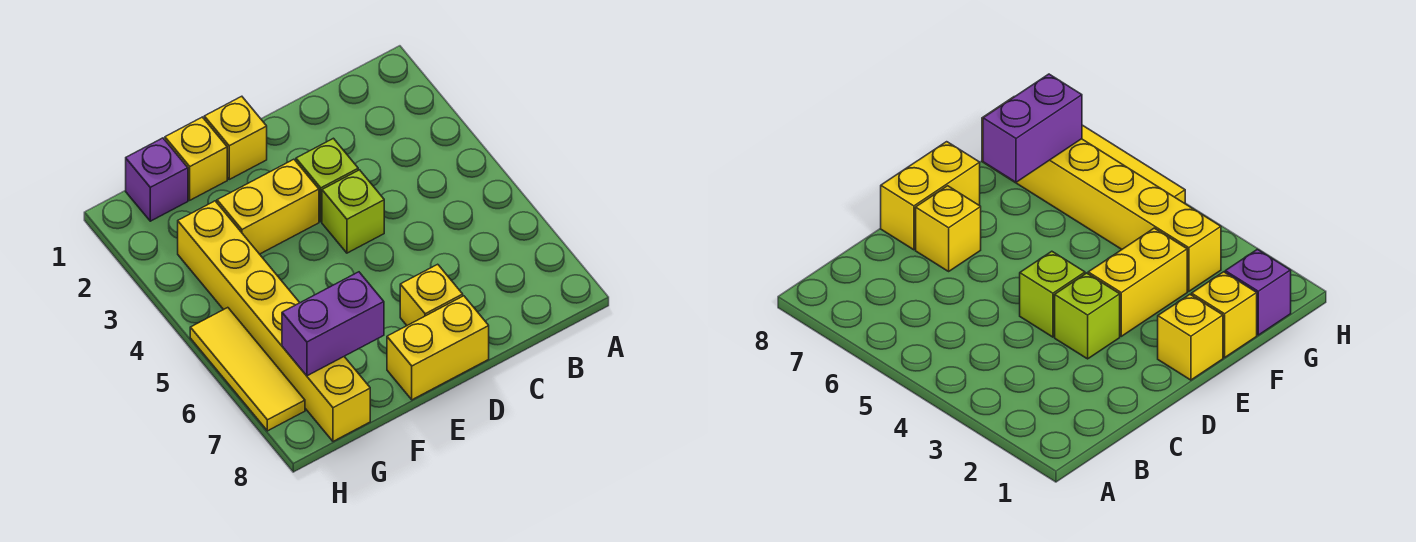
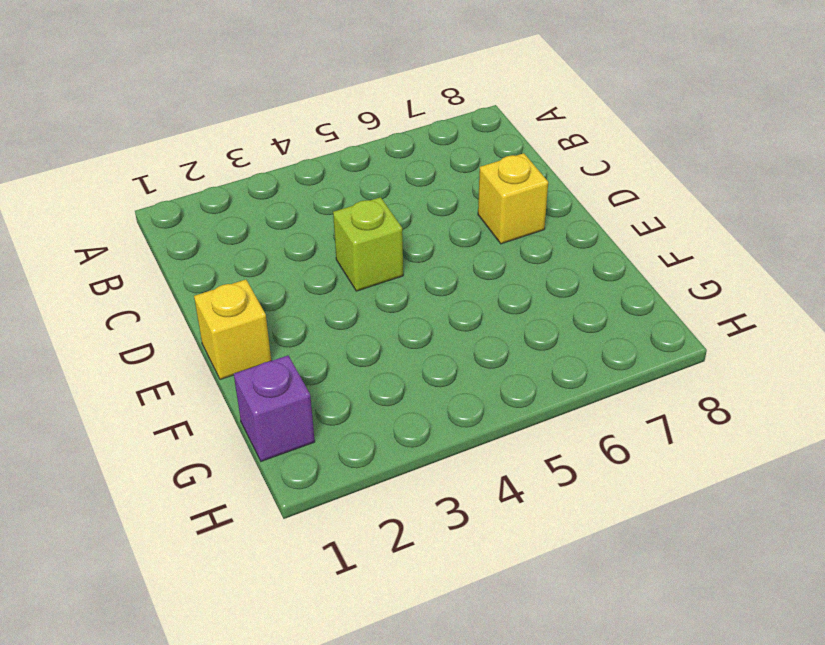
none -> lime 1x1 brick [296,138,358,222]
none -> yellow 1x2 brick [387,296,489,400]

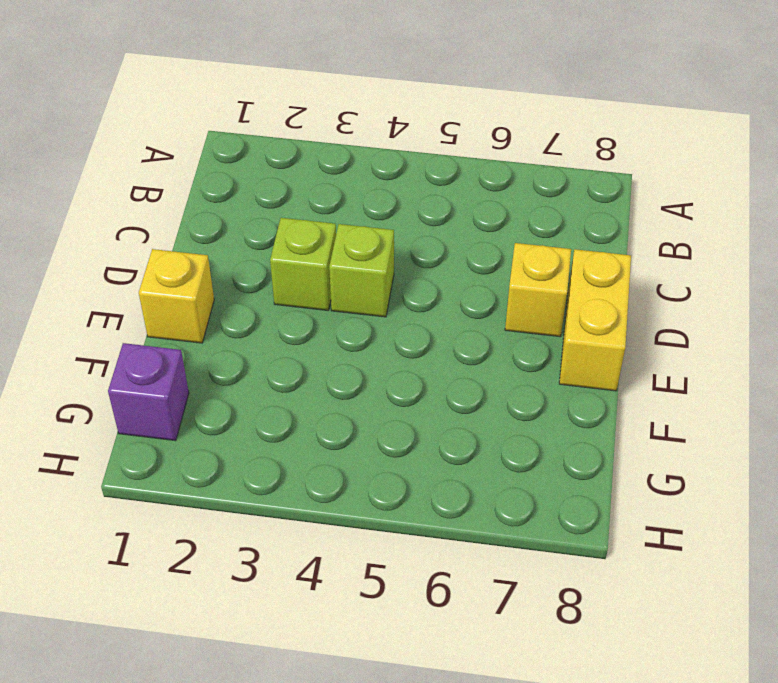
none -> yellow 1x2 brick [217,159,319,254]
none -> yellow 1x1 brick [165,117,227,200]

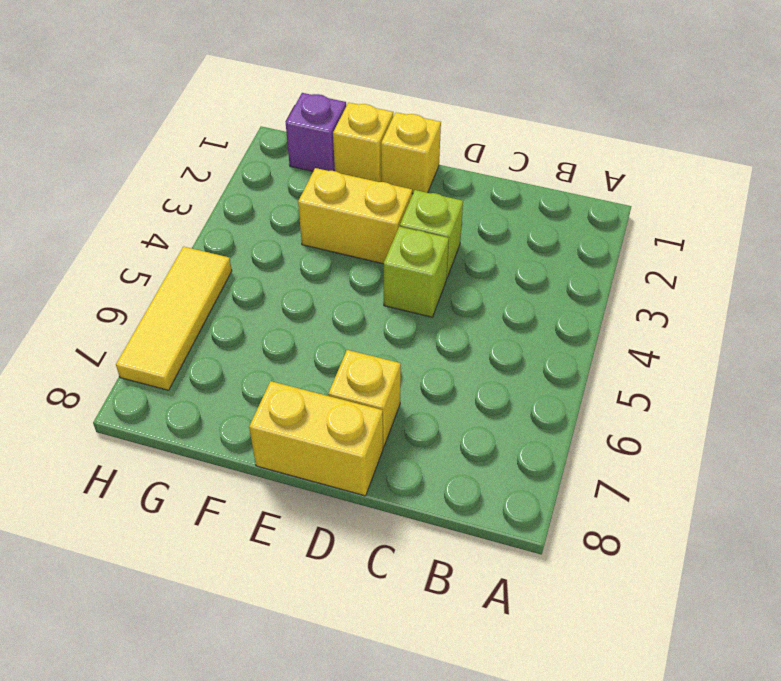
none -> yellow 1x6 brick [178,201,370,441]
none -> purple 1x2 brick [282,272,384,376]

